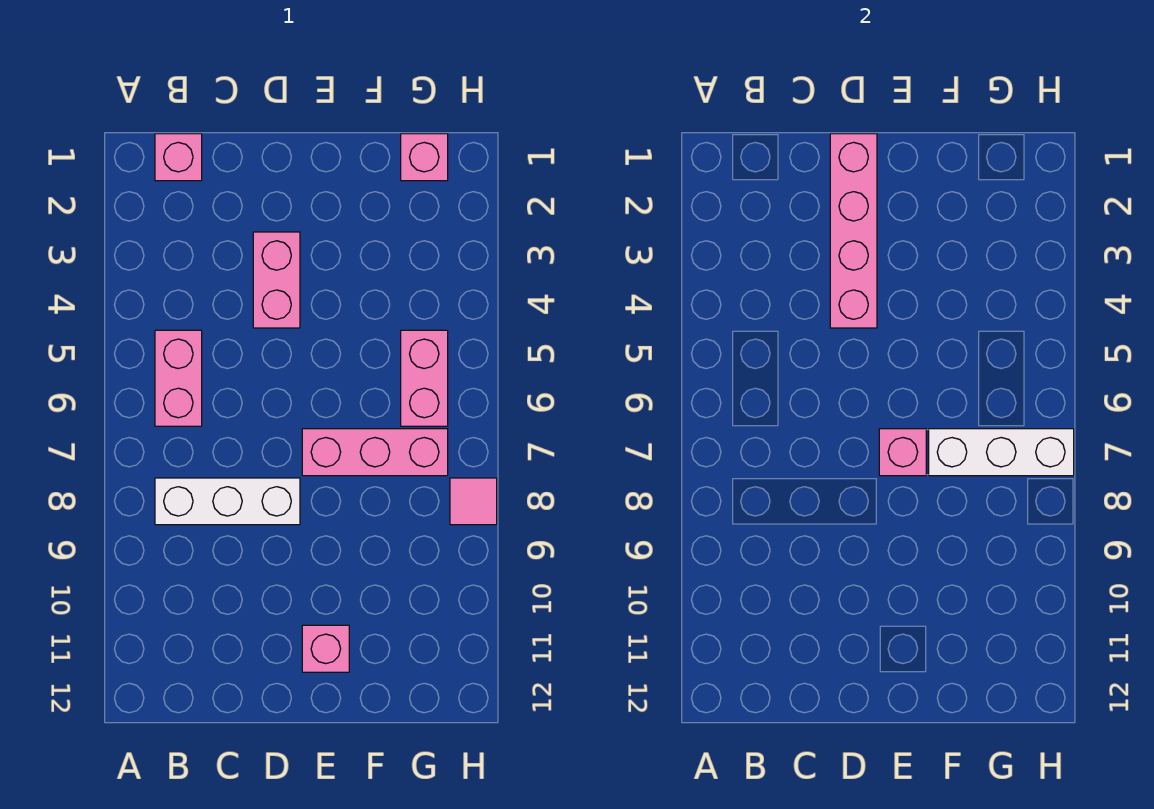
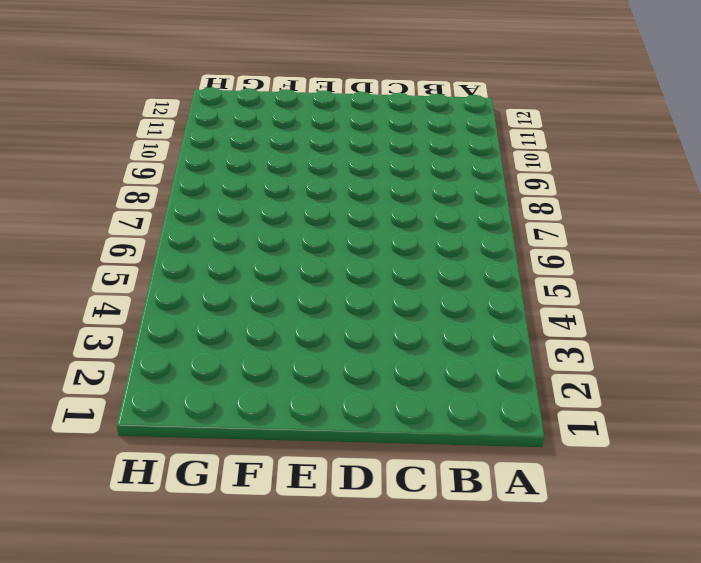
none -> pink 1x1 brick [155,134,202,181]
none -> pink 1x2 brick [155,330,202,426]
none -> white 1x3 brick [155,478,300,525]

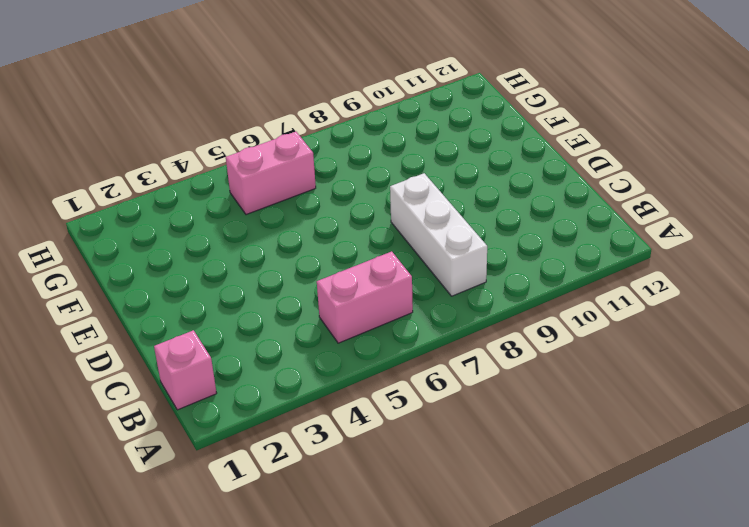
none -> pink 1x2 brick [253,232,300,328]
none -> pink 1x3 brick [302,429,448,476]
none -> pink 1x1 brick [302,625,349,672]

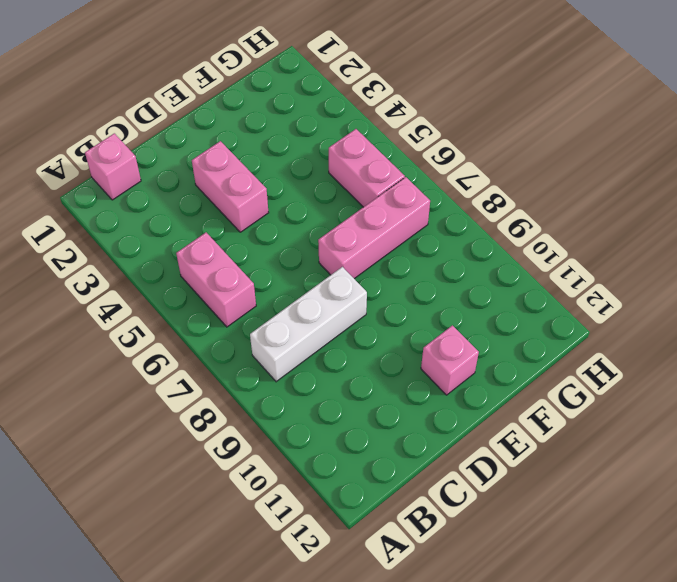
none -> pink 1x1 brick [401,134,448,181]
none -> pink 1x1 tile [450,478,497,525]
none -> pink 1x4 brick [830,134,877,328]

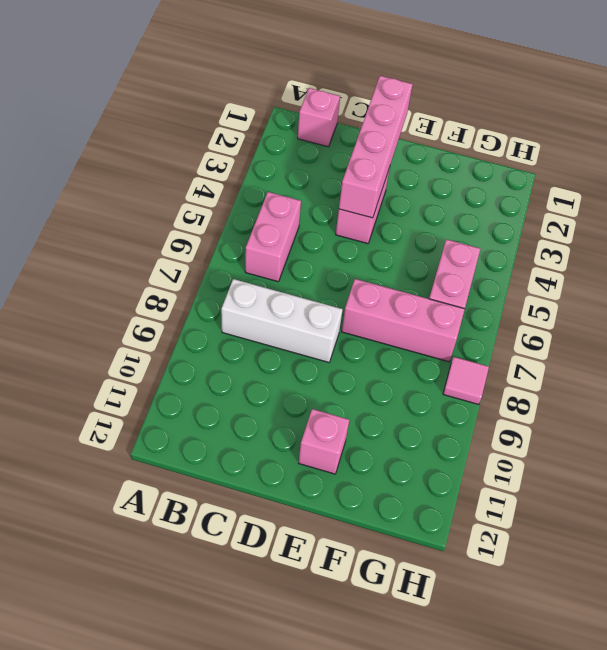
none -> pink 1x1 brick [401,134,448,181]
none -> pink 1x1 brick [879,429,926,476]
none -> white 1x3 brick [929,429,1074,476]

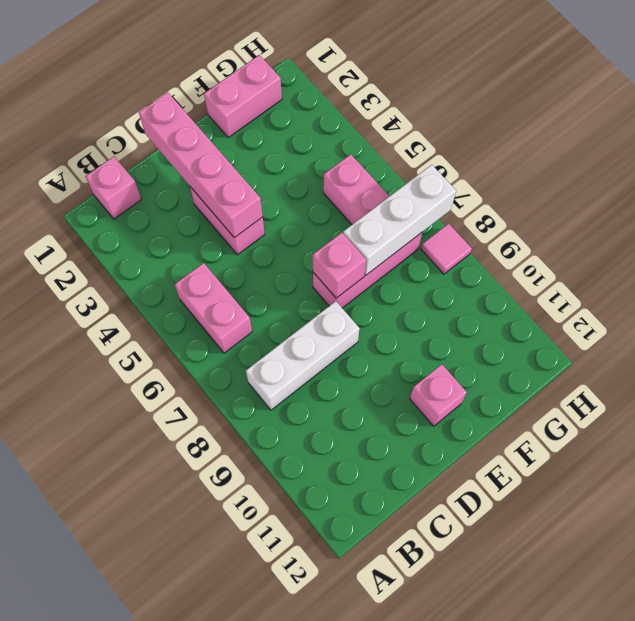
pink 1x2 brick [204,55,282,137] -> pink 1x1 brick [401,134,448,181]

